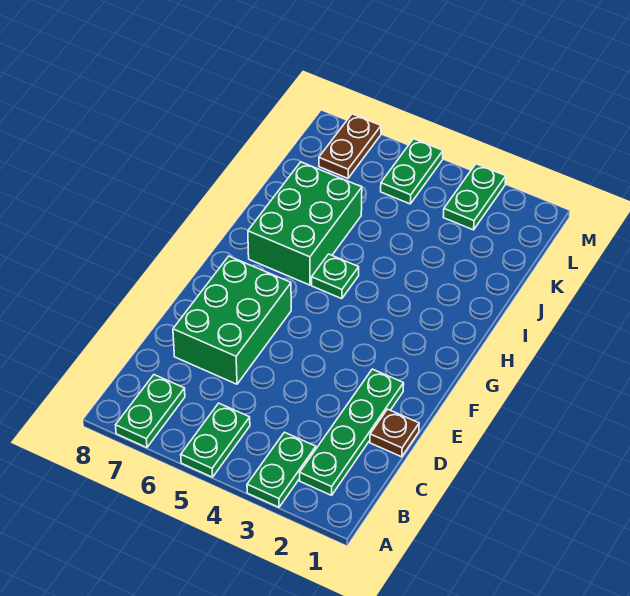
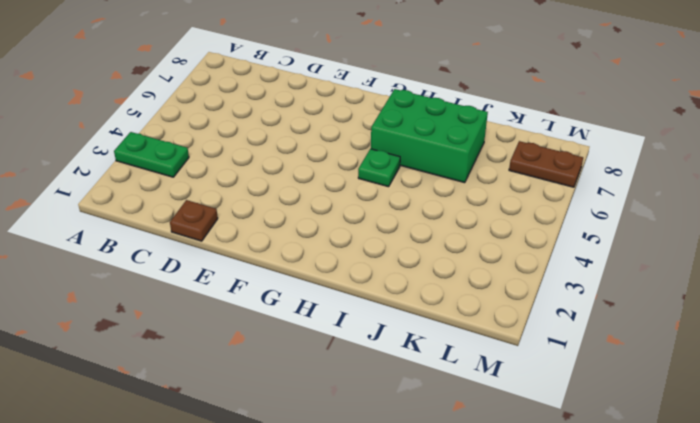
none -> green 1x2 plate [181,403,250,477]
none -> green 1x2 plate [116,375,185,448]

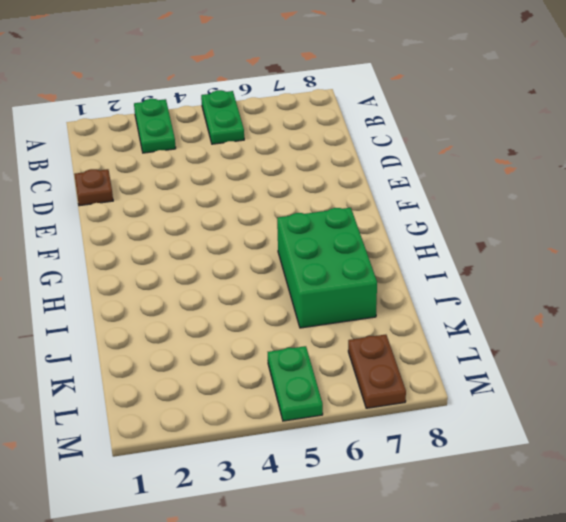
none -> green 1x2 plate [116,375,185,448]
none -> green 1x4 plate [300,369,404,495]

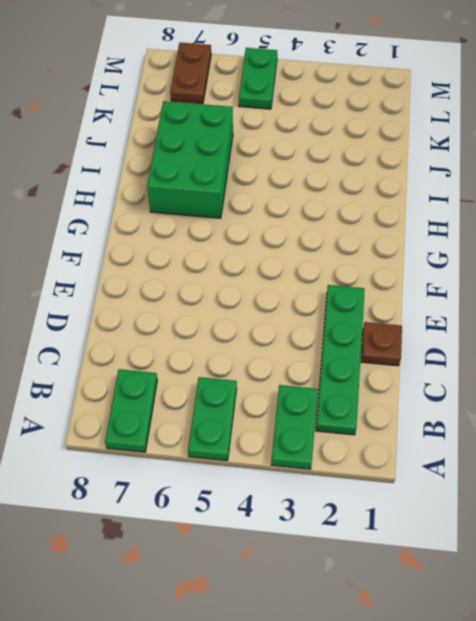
none -> green 2x3 brick [173,256,291,384]
none -> green 1x1 plate [312,254,359,299]

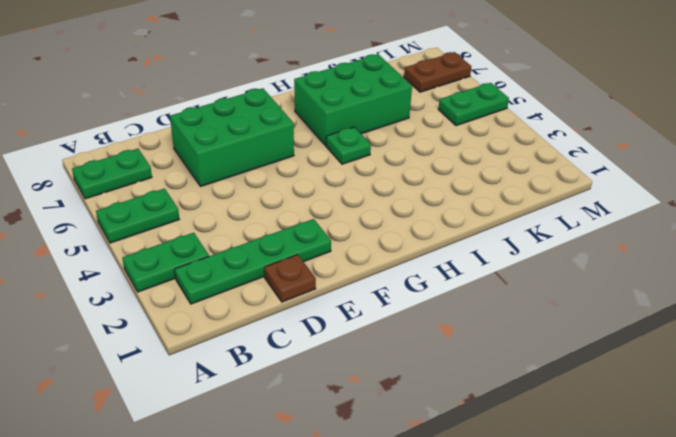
none -> green 1x2 plate [443,164,506,230]

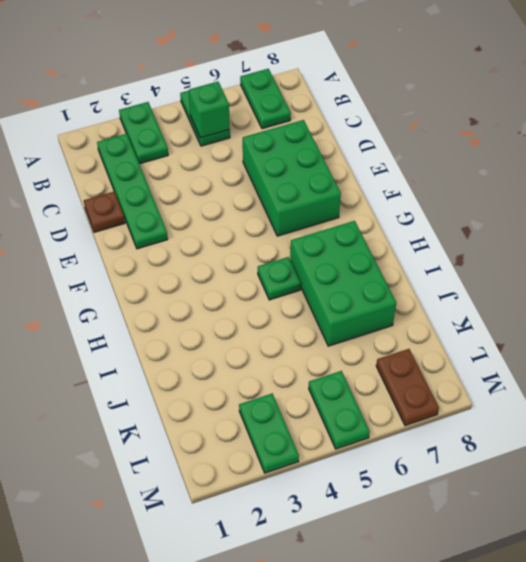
green 1x1 brick [189,82,230,138] -> none

